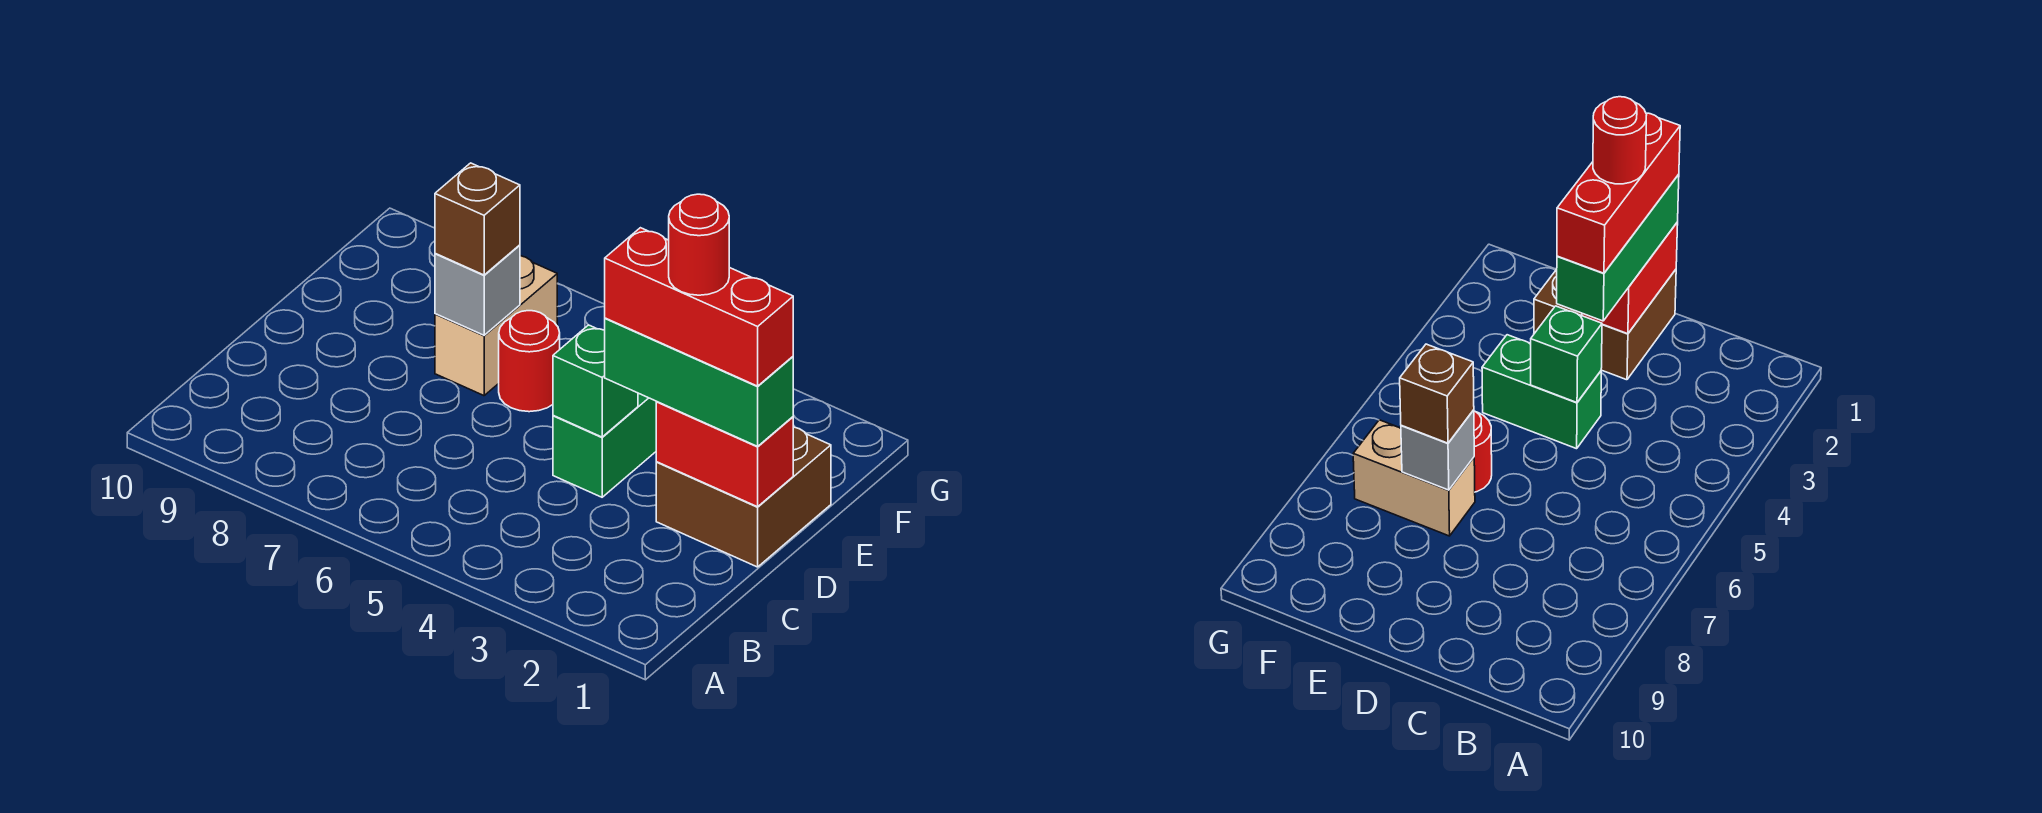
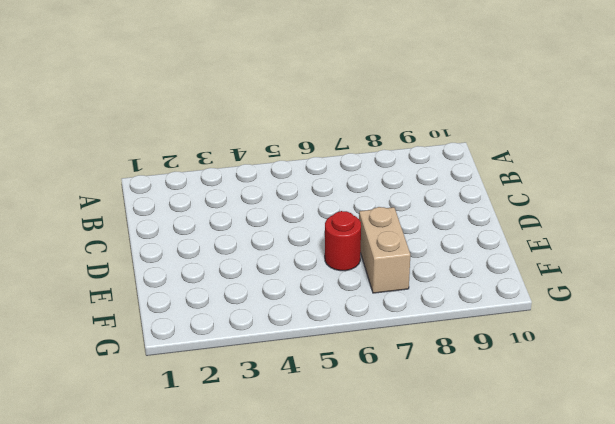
none -> brown 2x2 brick [656,427,831,567]
none -> green 1x2 brick [553,393,657,497]

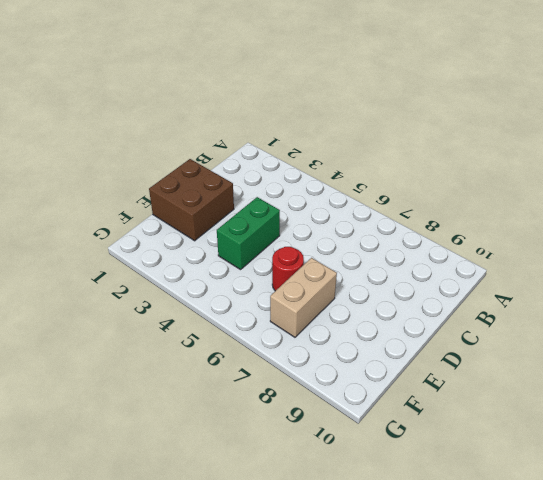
none -> red 1x2 brick [656,402,793,507]
none -> green 1x1 brick [553,325,638,437]

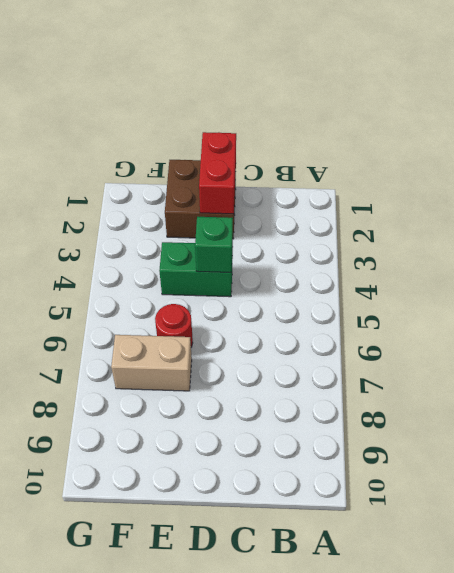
none -> grey 1x1 brick [435,245,520,335]
none -> green 1x3 brick [605,318,793,446]

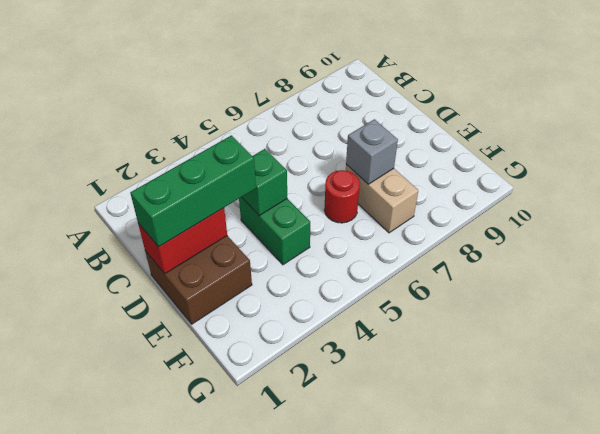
none -> brown 1x1 brick [435,163,520,275]
none -> red 1x3 brick [605,228,793,386]

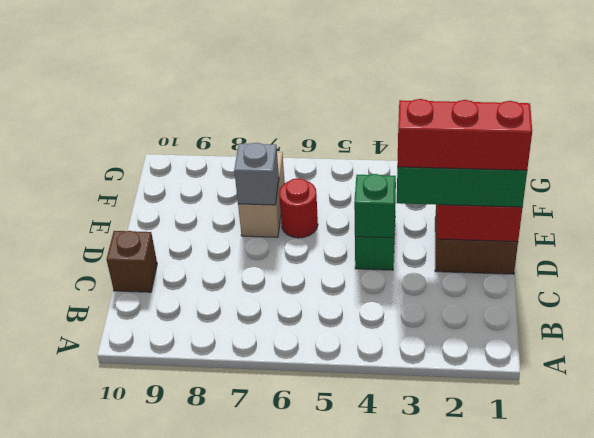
brown 1x1 brick [107,231,157,292] -> brown 1x1 brick moved to [435,163,520,275]
none -> red 1x1 round brick [669,194,729,295]

